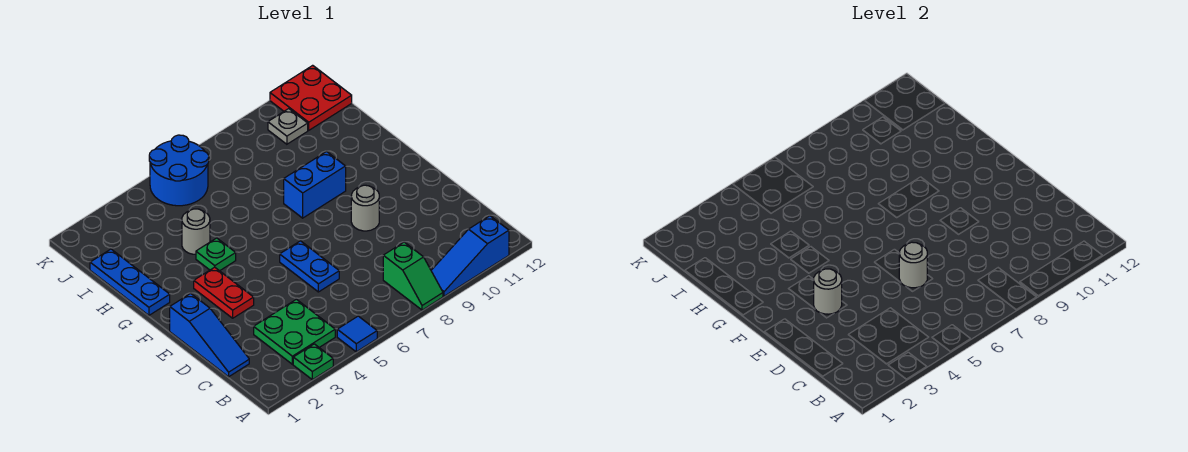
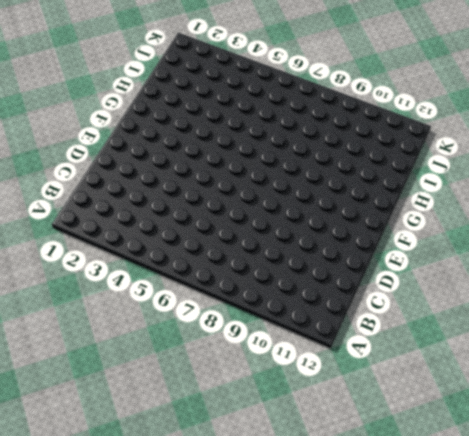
none -> green 1x1 plate [293,344,333,380]
none -> blue 1x1 tile [337,316,377,352]
none -> green 1x2 slope [383,242,443,310]

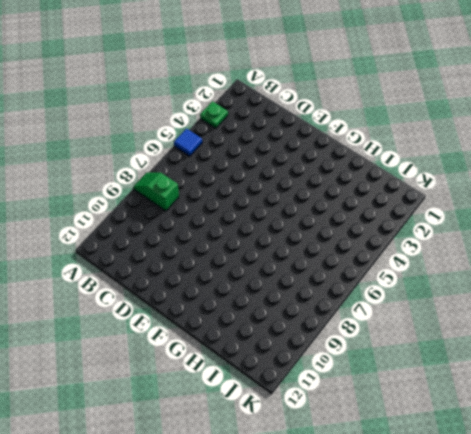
none -> blue 1x3 slope [431,216,509,296]
none -> green 2x2 plate [254,299,335,364]
none -> blue 1x3 slope [170,293,249,377]

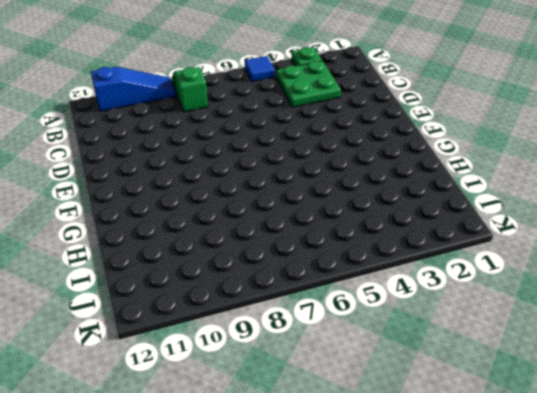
none -> blue 1x3 slope [170,293,249,377]
none -> blue 1x2 plate [280,241,339,292]
none -> red 1x2 plate [194,267,254,318]

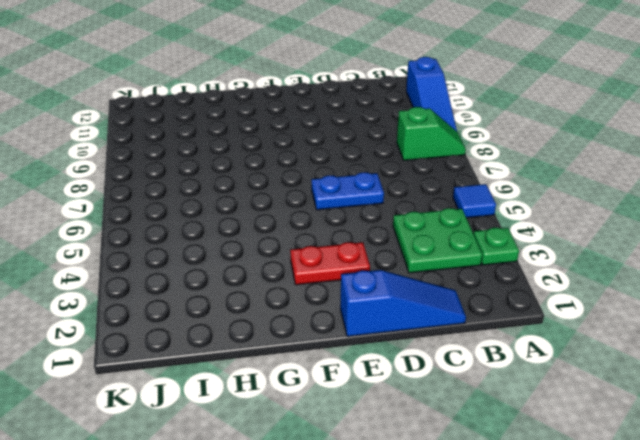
none -> grey 1x1 round brick [351,185,379,231]
none -> blue 1x3 plate [90,249,170,315]
none -> green 1x1 plate [196,238,236,271]

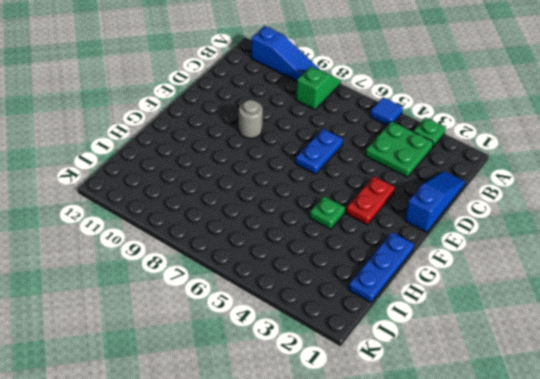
none -> blue 1x2 brick [284,152,346,218]
none -> grey 1x1 round brick [182,209,210,254]
none -> blue 2x2 round brick [149,135,209,206]

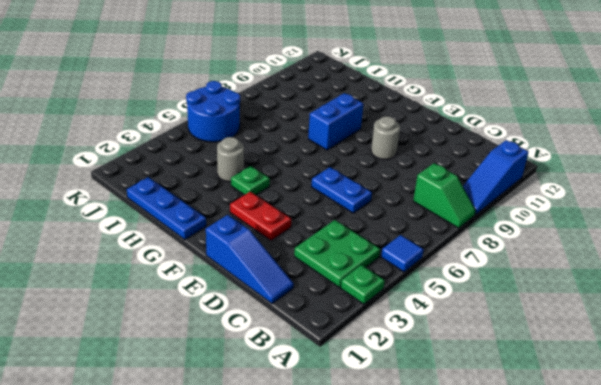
none -> grey 1x1 plate [268,109,308,144]
none -> red 2x2 plate [270,65,352,130]
none -> grey 1x1 round brick [899,242,927,288]

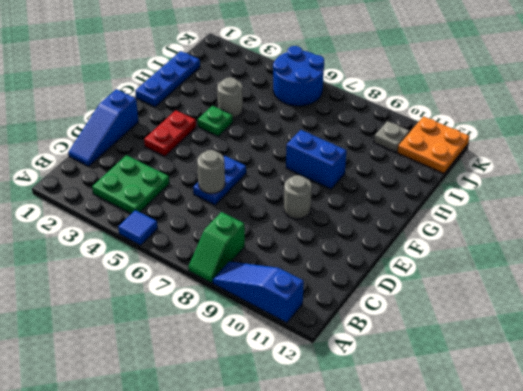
orange 2x2 plate [397,117,470,173] -> red 2x2 plate [270,65,352,130]
none -> green 1x1 plate [293,344,333,380]
none -> grey 1x1 round brick [814,269,842,314]

